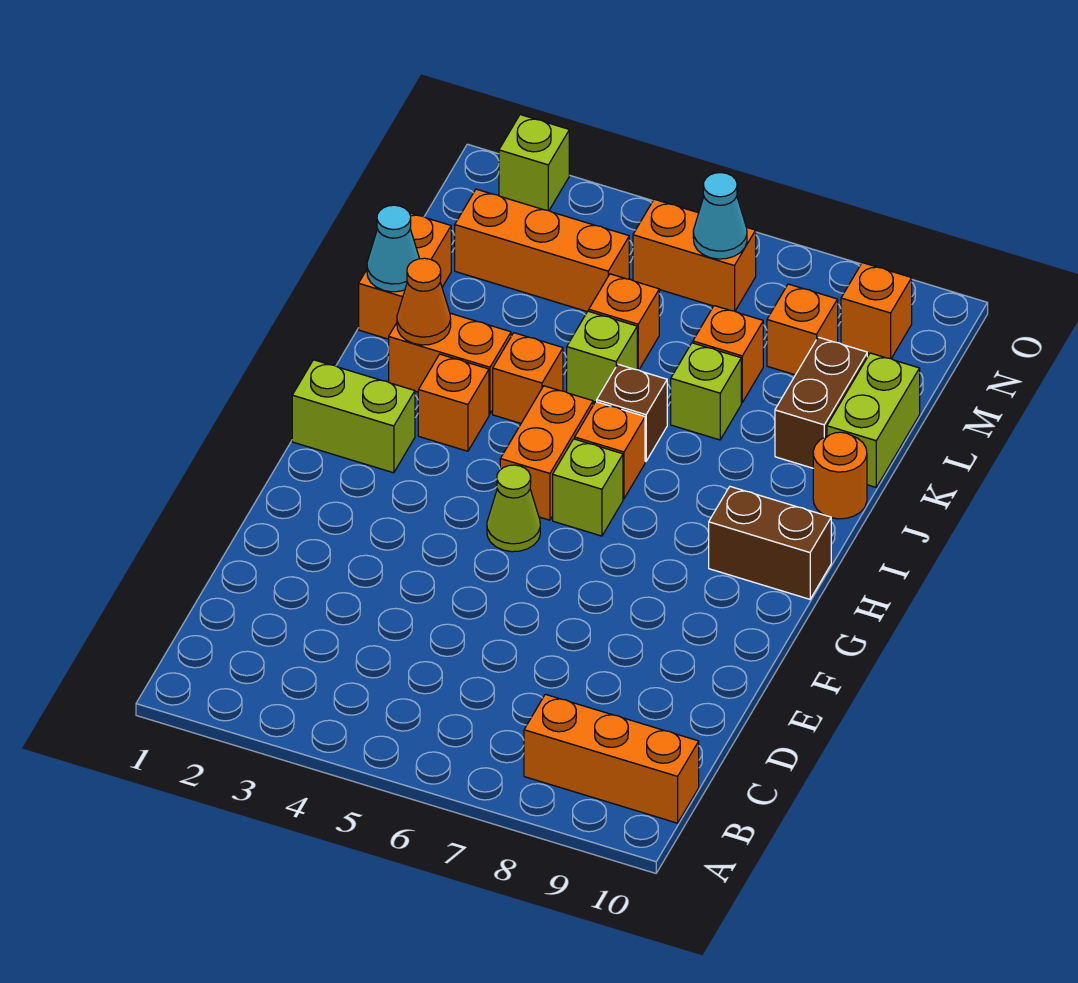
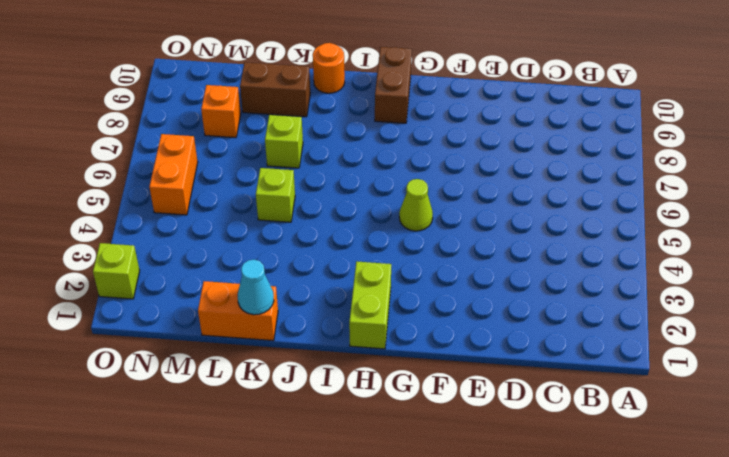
none -> orange 1x3 brick [524,694,699,823]
none -> orange 1x2 brick [500,386,593,520]
none -> lime 1x1 brick [553,439,623,536]

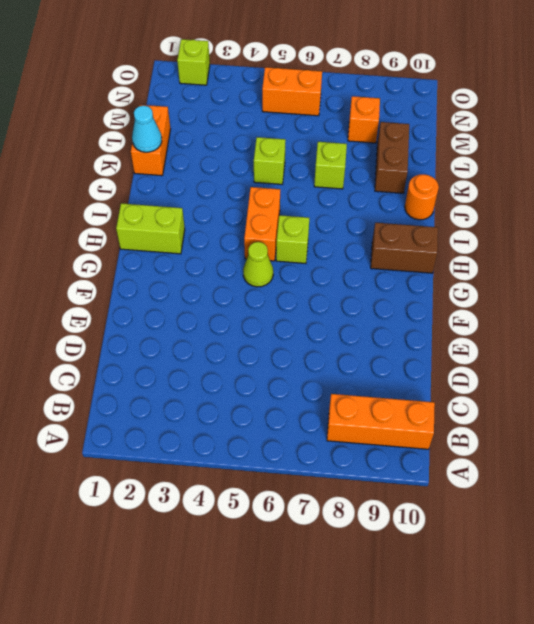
none -> orange 1x1 brick [418,354,489,451]
none -> orange 1x1 brick [575,402,645,499]
none -> orange 1x2 brick [389,313,511,414]

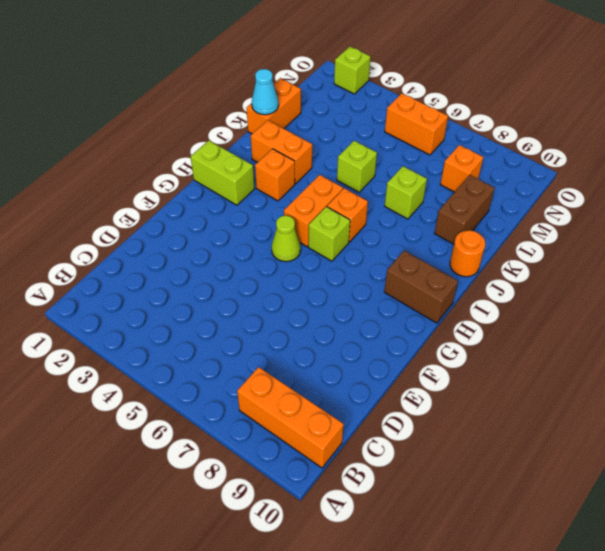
none -> orange 1x1 brick [493,333,563,423]
none -> brown 1x1 brick [597,364,667,461]
none -> lime 1x2 brick [827,353,920,487]

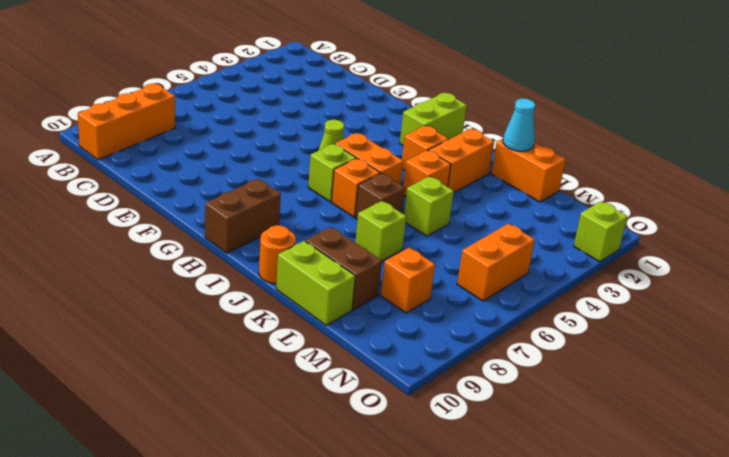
none -> orange 1x1 brick [589,274,659,370]
none -> orange 1x1 brick [693,306,763,403]
none -> orange 1x3 brick [455,189,629,311]

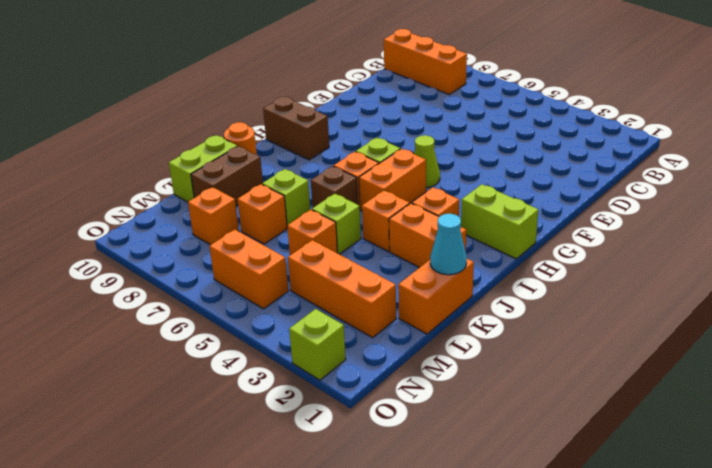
none -> orange 1x1 brick [841,263,912,359]
none -> orange 1x1 cone [397,258,451,345]
none -> cyan 1x1 cone [693,173,747,259]

